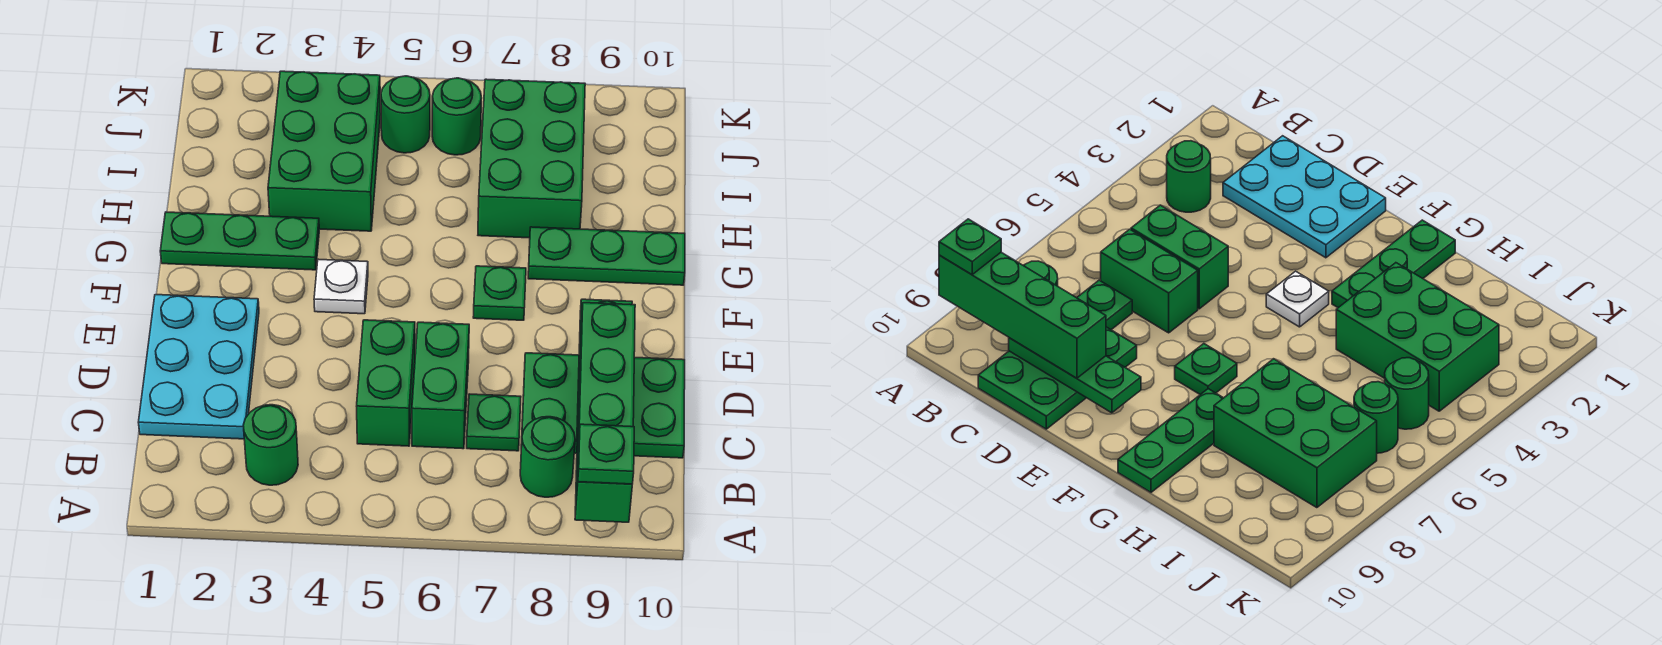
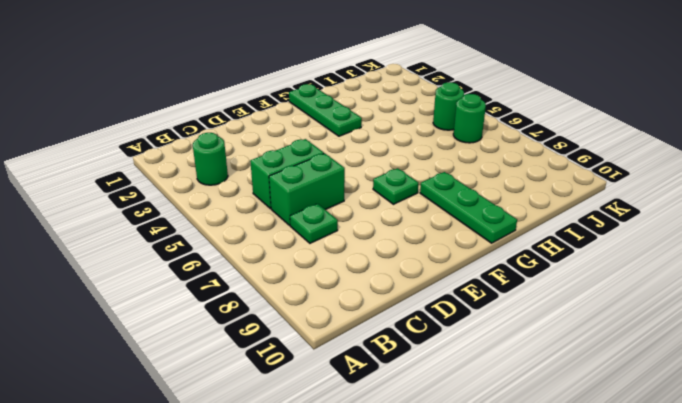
none -> green 1x1 round brick [520,417,575,497]
none -> cyan 2x3 plate [138,295,259,439]
none -> green 2x3 plate [521,353,685,458]

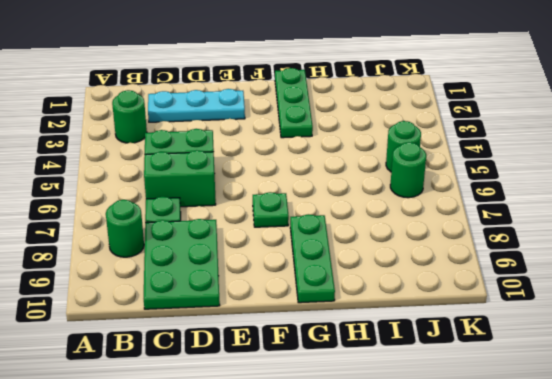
cyan 1x3 plate [148,89,245,122] -> cyan 2x3 plate [138,295,259,439]
none -> white 1x1 plate [314,259,368,314]
none -> green 2x3 brick [268,71,381,231]
none -> green 2x3 brick [478,79,585,238]

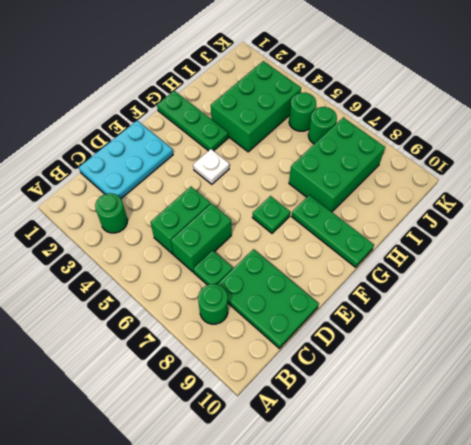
none -> green 1x3 plate [1009,338,1141,413]
none -> green 1x4 brick [575,303,635,522]
none -> green 1x1 plate [578,424,634,484]

